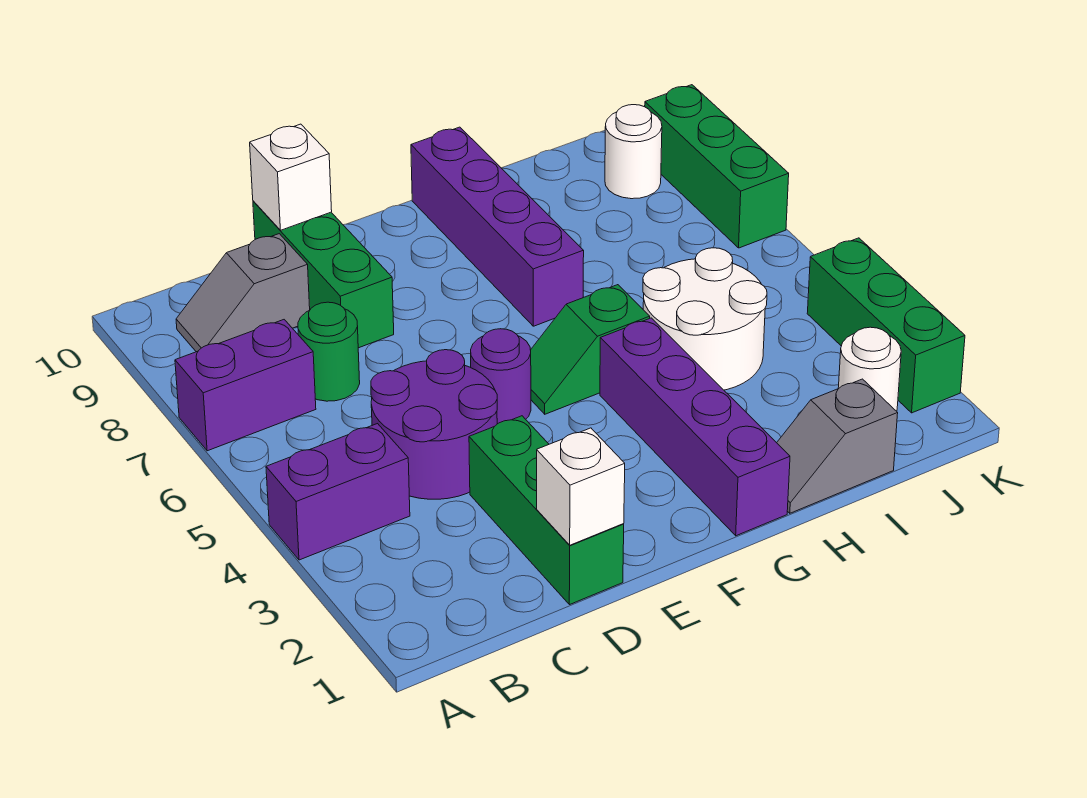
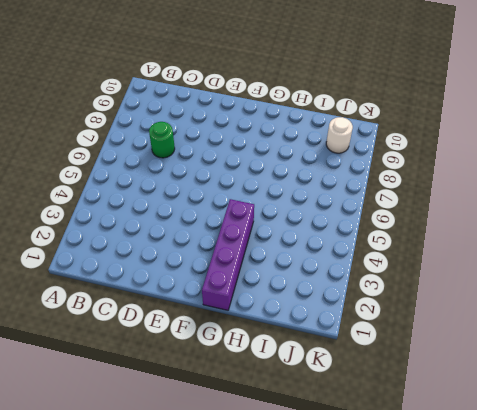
none -> purple 1x2 brick [266,424,410,560]
none -> purple 1x2 brick [175,320,316,451]
none -> grey 1x2 slope [176,234,310,352]

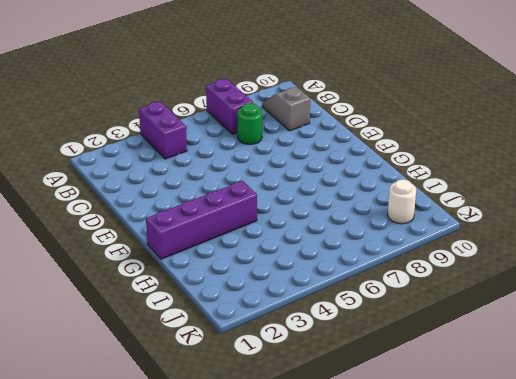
none -> purple 2x2 round brick [371,350,497,499]
none -> green 1x3 brick [469,416,624,605]
none -> green 1x3 brick [253,201,394,348]

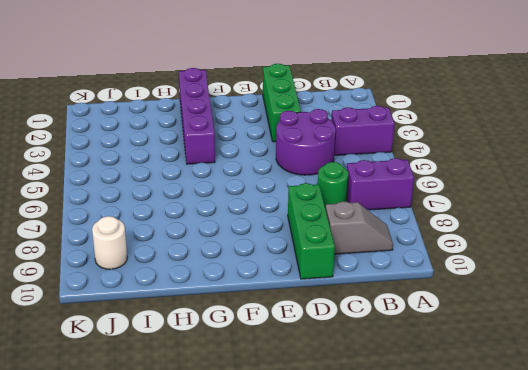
none -> purple 1x1 round brick [471,329,531,424]
none -> green 1x2 slope [531,285,650,414]
none -> purple 1x4 brick [411,127,584,326]

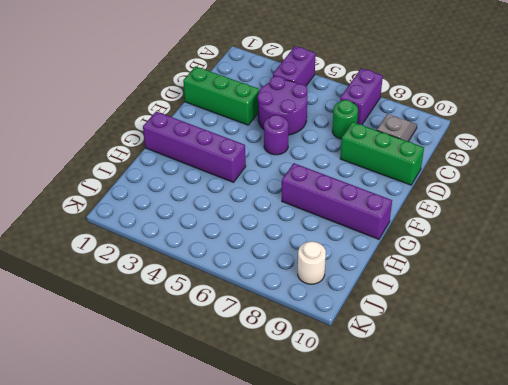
none -> green 1x2 slope [531,285,650,414]
none -> grey 1x2 slope [777,379,898,513]
none -> white 2x2 round brick [643,248,767,390]

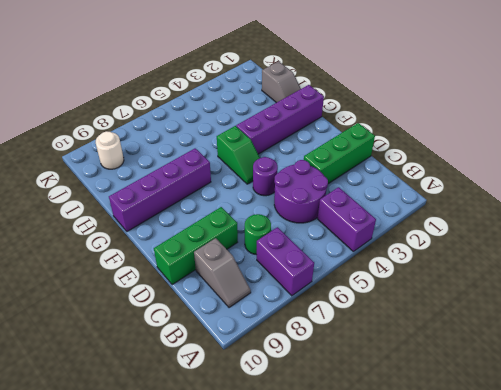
none -> white 2x2 round brick [643,248,767,390]
none -> white 1x1 round brick [838,327,901,411]
none -> green 1x3 brick [807,238,965,413]

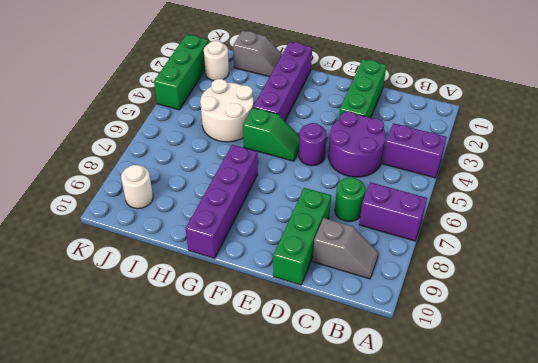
none -> green 1x3 brick [645,85,789,248]
none -> white 1x1 brick [537,428,625,545]
none -> white 1x1 brick [250,124,332,230]

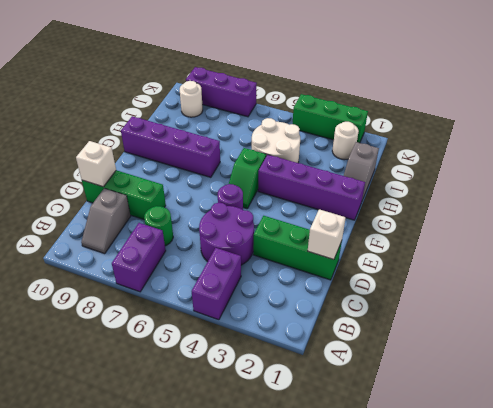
purple 1x3 brick [186,67,257,117] -> green 1x3 brick [645,85,789,248]

